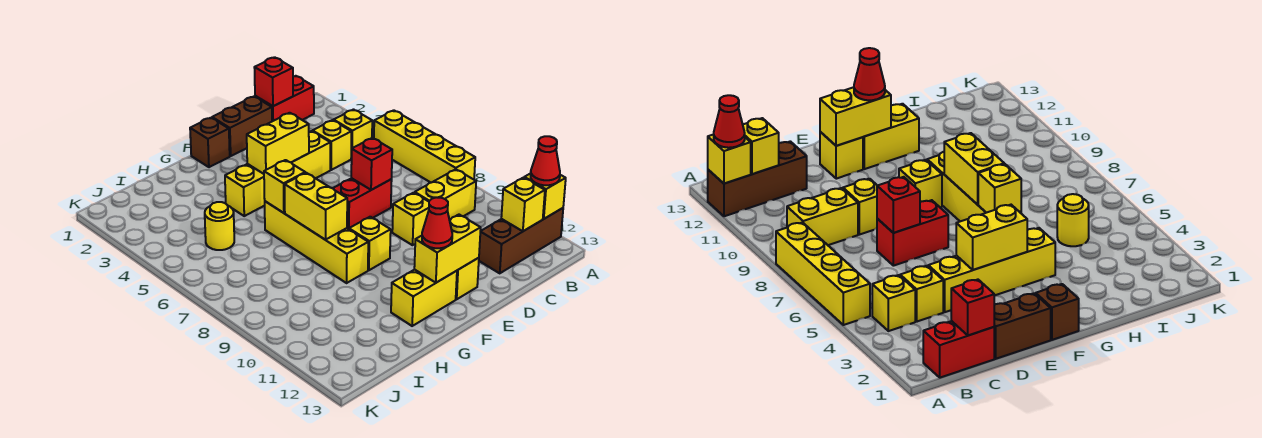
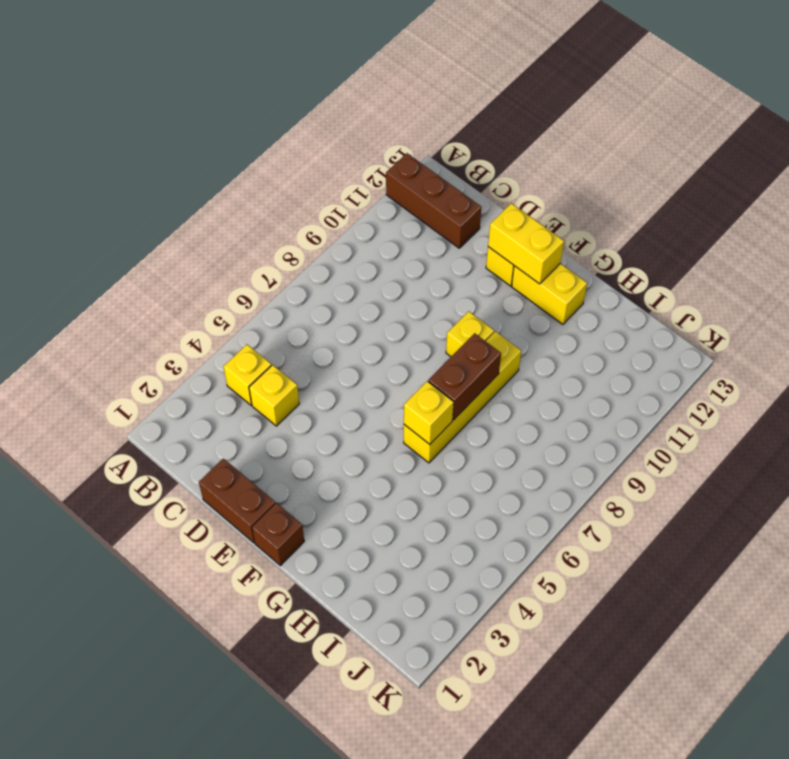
brown 1x2 brick [428,333,501,420] -> yellow 1x2 brick [285,173,347,240]
none -> yellow 1x4 brick [374,110,475,183]
none -> red 1x2 brick [255,76,314,121]
none -> yellow 1x2 brick [415,169,476,220]

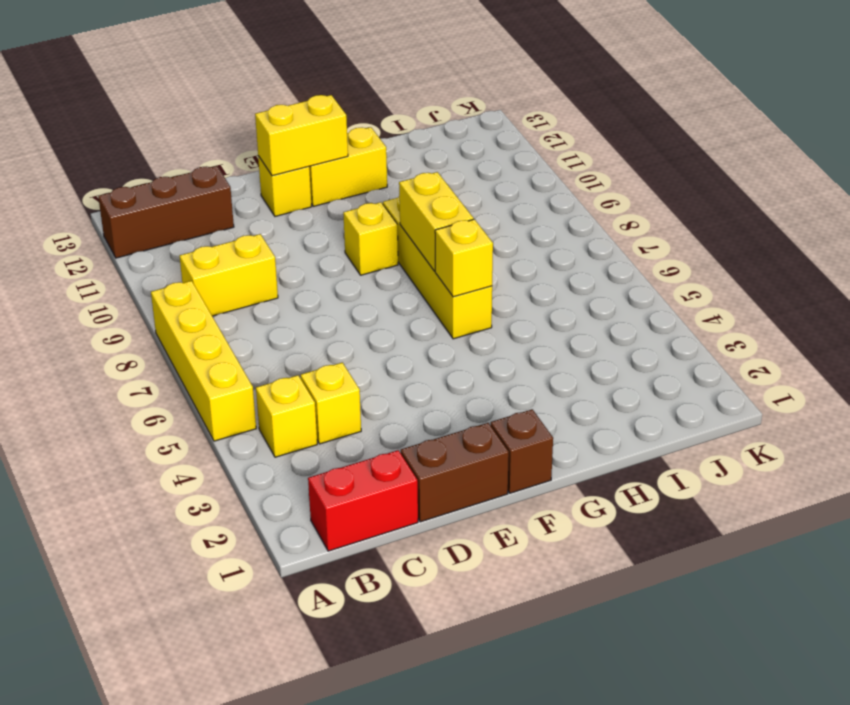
none -> yellow 1x4 brick [225,131,330,216]
none -> red 1x2 brick [333,178,392,229]
none -> yellow 1x1 brick [392,193,429,245]

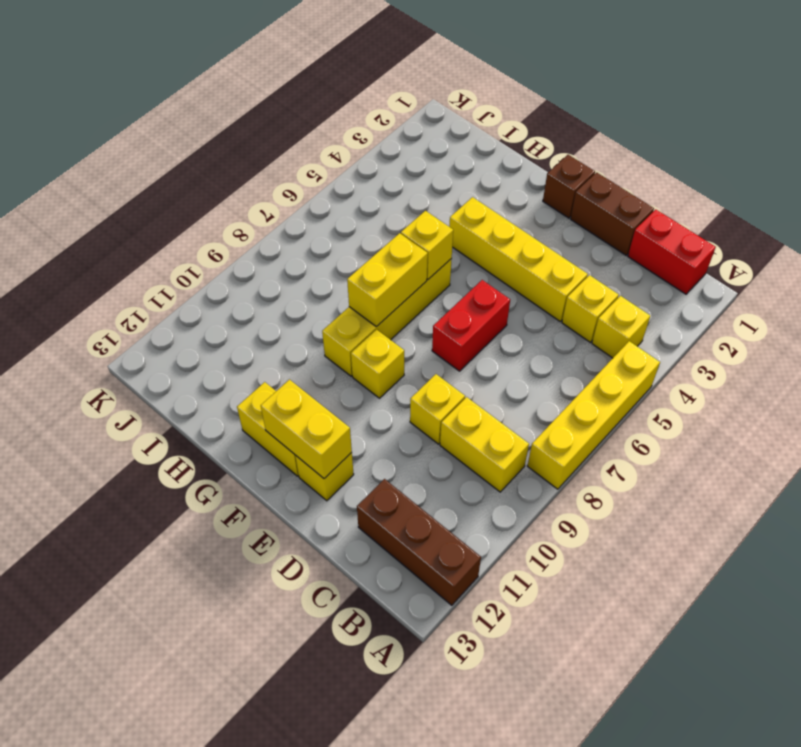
red 1x2 brick [432,280,510,371] -> red 1x2 brick turned to [333,178,392,229]
none -> yellow 1x1 round brick [205,202,234,250]
none -> yellow 1x1 brick [524,173,566,219]
none -> yellow 1x1 brick [501,178,545,231]

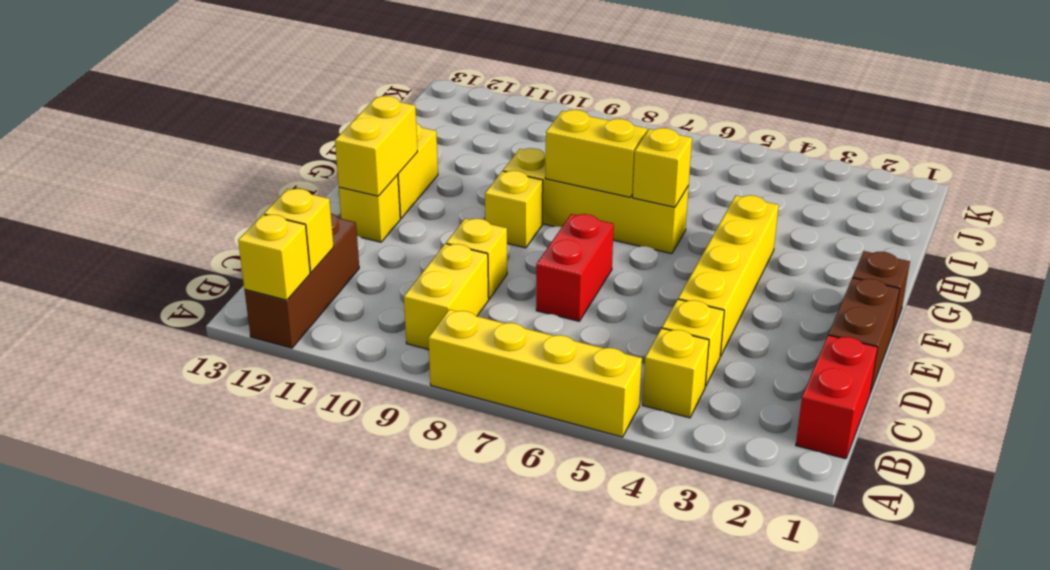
none -> yellow 1x1 round brick [205,202,234,250]
none -> red 1x1 brick [254,57,293,106]
none -> red 1x1 brick [351,138,392,190]

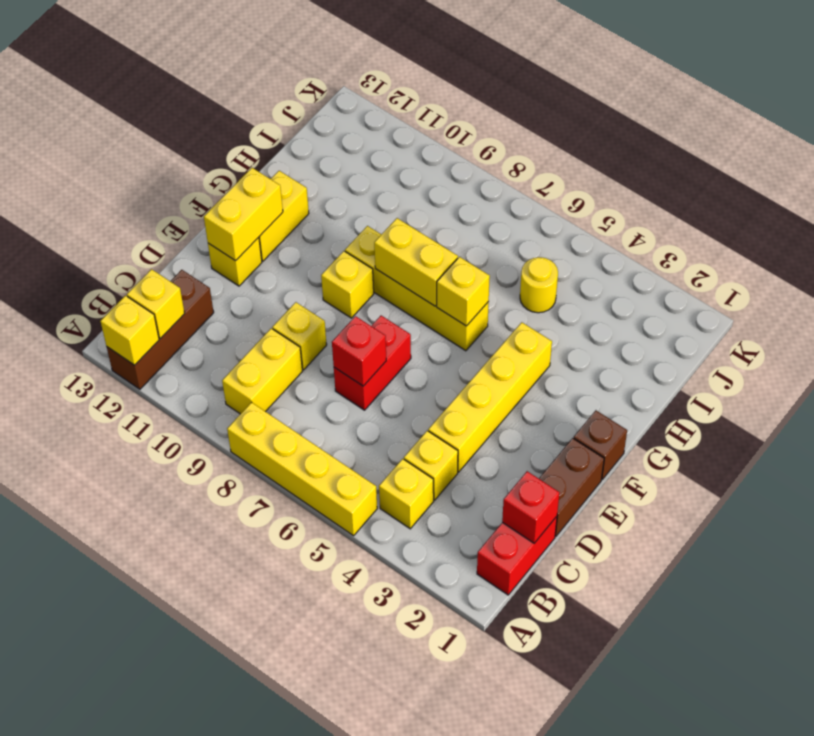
none -> yellow 1x2 brick [247,113,309,174]
none -> red 1x1 cone [531,136,560,185]
none -> red 1x1 cone [422,197,452,248]

